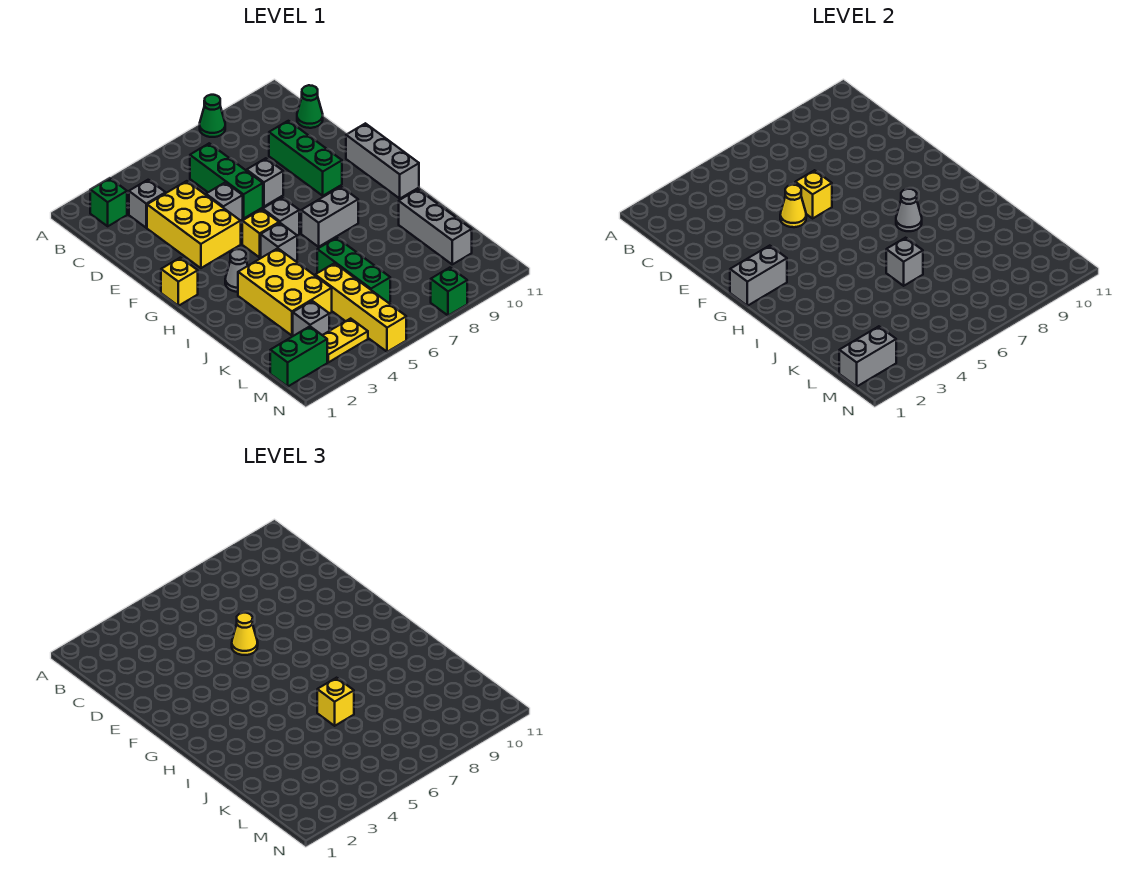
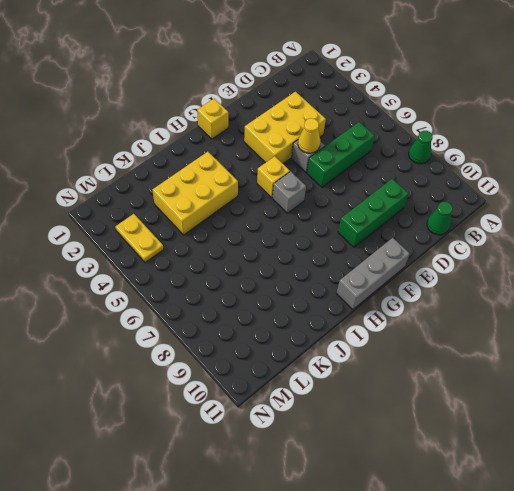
none -> green 1x1 brick [90,178,127,226]
none -> grey 1x1 brick [129,180,165,228]
none -> grey 1x1 brick [247,158,283,206]
none -> grey 1x1 cone [225,249,248,292]

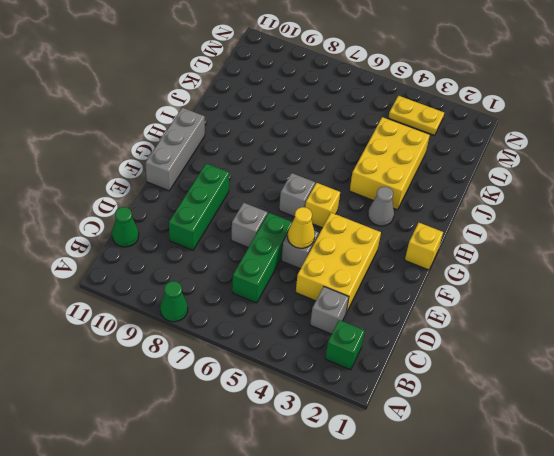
none -> grey 1x1 brick [261,223,297,261]
none -> grey 1x2 brick [301,187,358,247]
none -> green 1x3 brick [317,238,390,303]
none -> grey 1x3 brick [399,190,472,264]

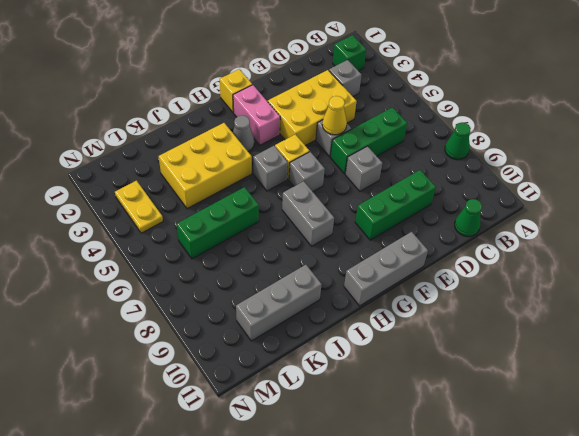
pink 1x2 brick [233,85,280,145] -> none
none -> yellow 1x4 brick [315,263,406,352]
none -> grey 1x1 brick [293,301,329,336]
none -> green 1x2 brick [270,326,327,386]
none -> green 1x1 brick [431,268,467,316]

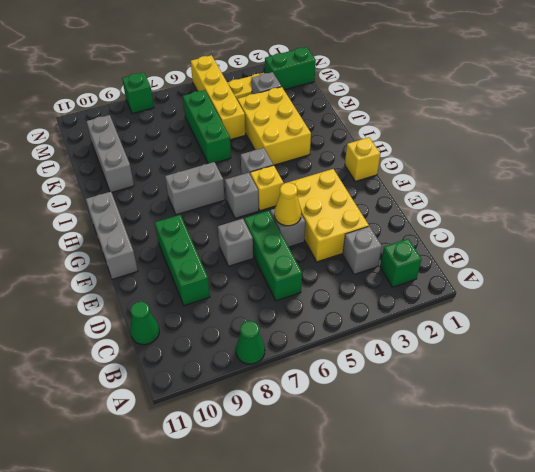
none -> grey 1x1 cone [225,249,248,292]
none -> yellow 1x1 brick [795,170,832,218]
none -> grey 1x2 brick [730,246,787,306]
none -> grey 1x1 cone [896,189,922,231]

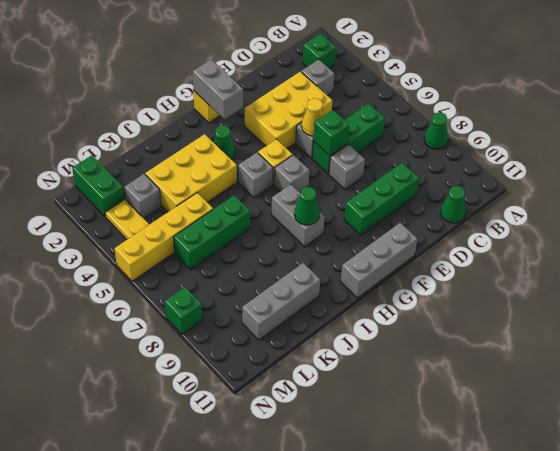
green 1x1 brick [313,110,349,156] -> yellow 1x1 brick [795,170,832,218]
green 1x1 cone [213,125,235,159] -> grey 1x1 cone [225,249,248,292]
green 1x1 cone [294,187,320,225] -> grey 1x1 cone [896,189,922,231]
none -> grey 1x1 brick [886,238,923,286]
none -> grey 1x2 brick [839,326,896,386]
none -> yellow 1x1 cone [232,613,258,655]
none -> yellow 1x1 brick [317,678,354,726]

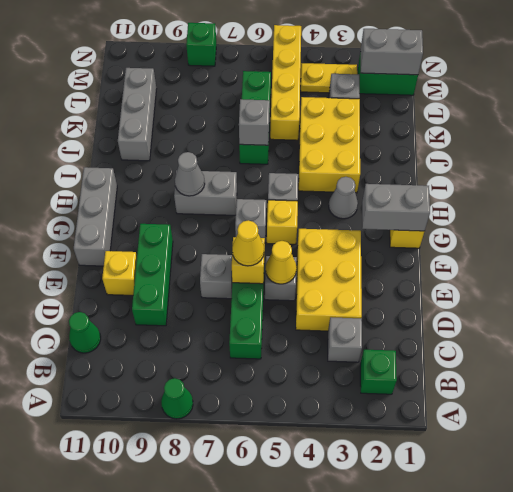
yellow 1x1 brick [102,251,137,295] -> yellow 1x1 brick moved to [317,678,354,726]

